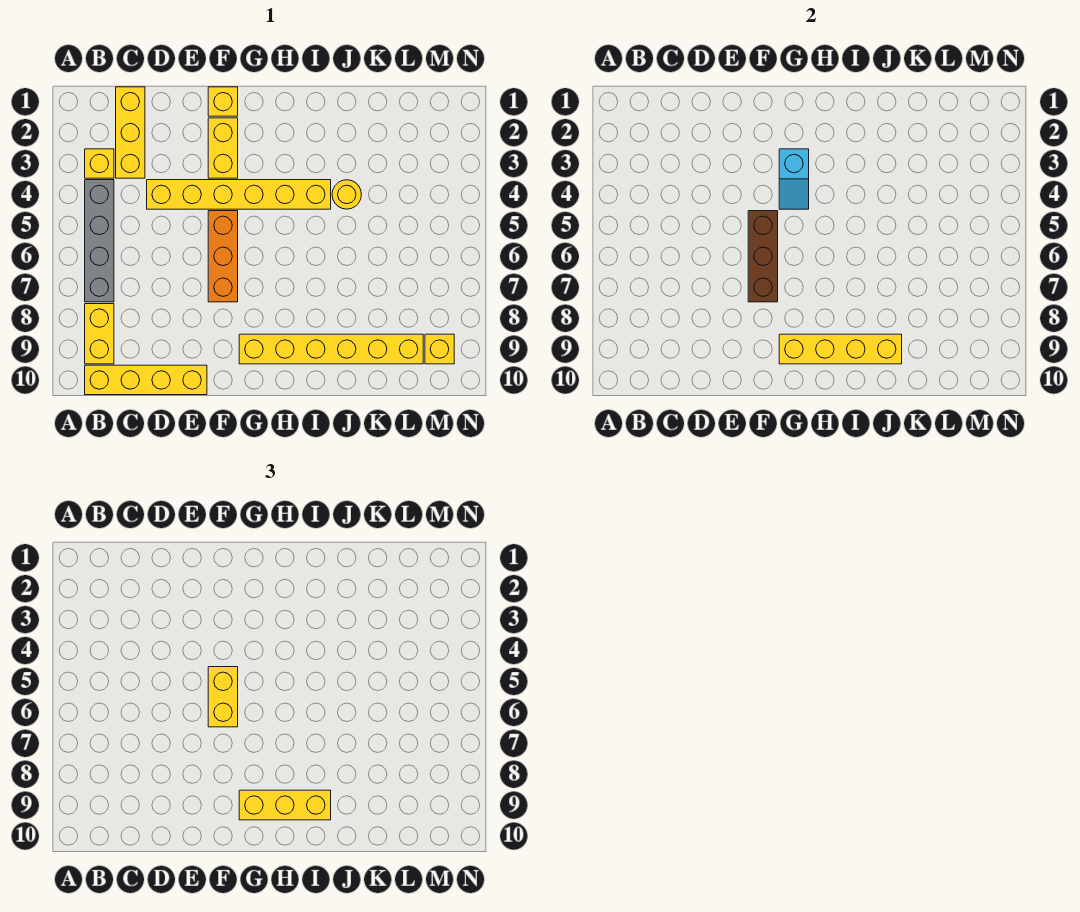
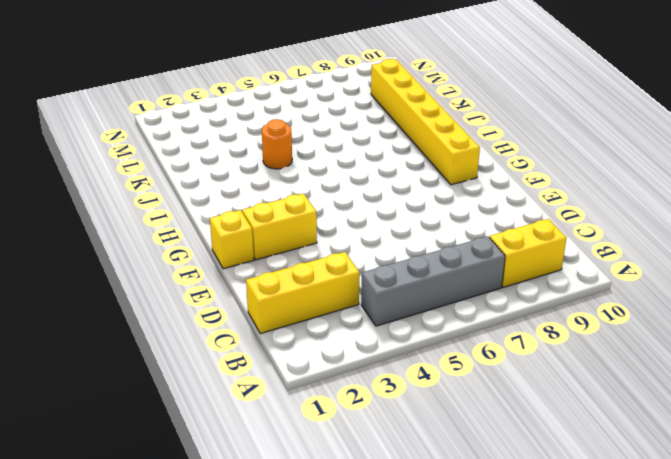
orange 1x1 round brick [262,119,292,169] -> yellow 1x1 round brick [332,180,361,209]
none -> yellow 1x1 brick [85,149,114,178]
none -> yellow 1x4 brick [85,365,207,395]
none -> yellow 1x6 brick [147,180,331,209]

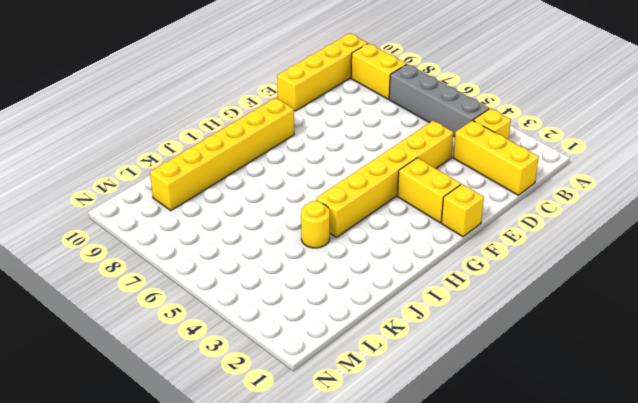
none -> orange 1x3 brick [208,211,238,302]
none -> yellow 1x1 brick [425,334,454,364]
none -> brown 1x3 brick [748,211,778,302]

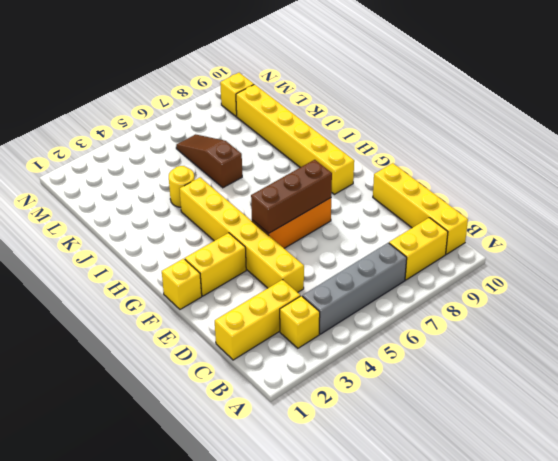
brown 1x3 slope [176,134,242,188] -> none
none -> cyan 1x2 slope [779,149,809,209]
none -> yellow 1x4 brick [779,334,902,364]
none -> yellow 1x2 brick [208,667,238,727]

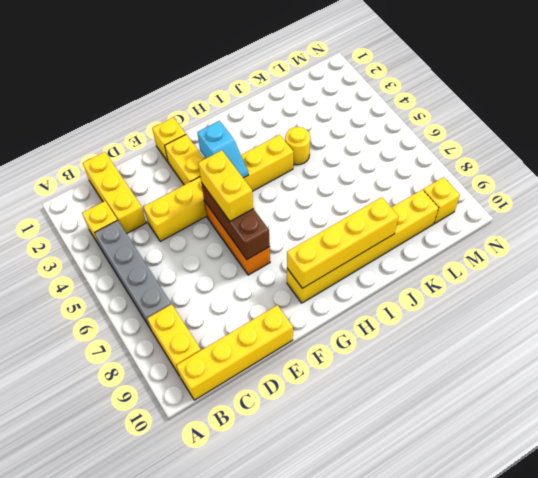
none -> yellow 1x3 brick [239,790,331,820]

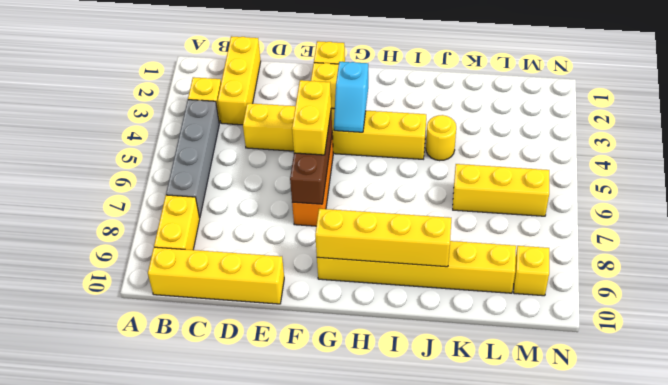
yellow 1x3 brick [453,164,549,216] -> yellow 1x3 brick moved to [239,790,331,820]

